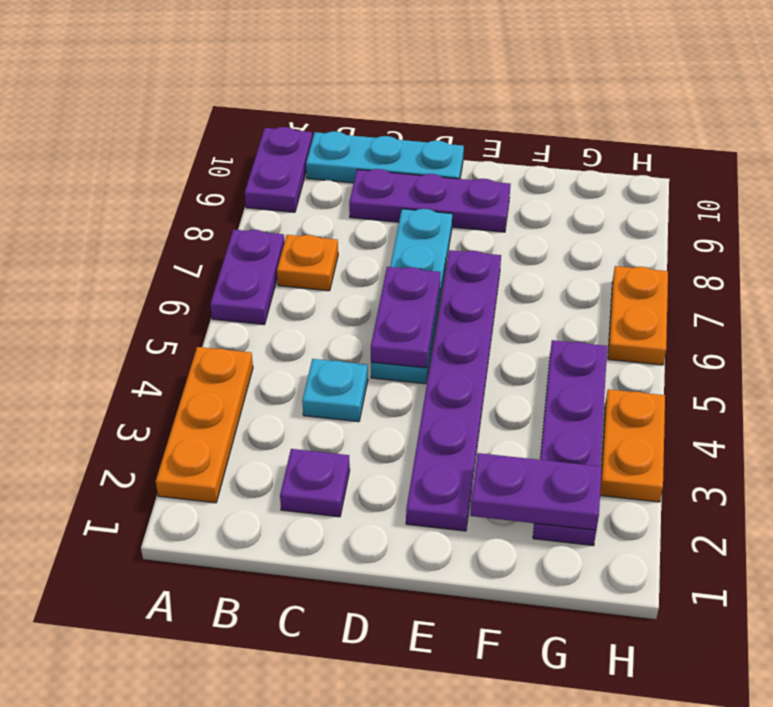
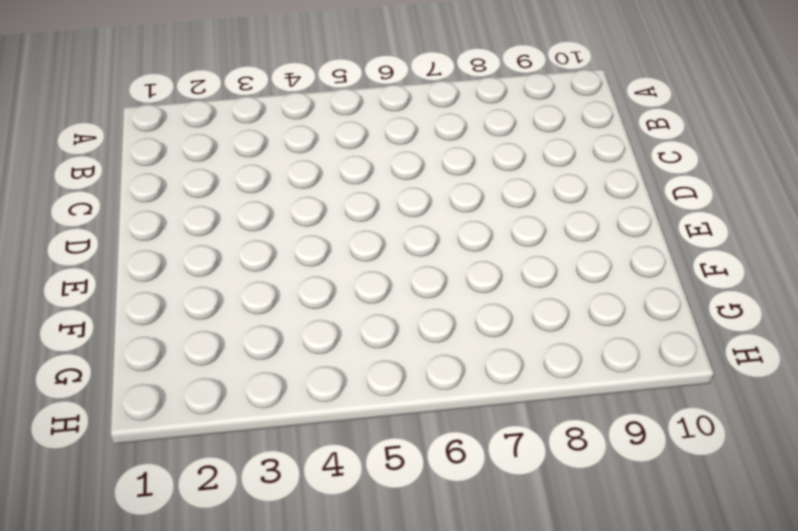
none -> orange 1x3 plate [156,347,253,503]
none -> purple 1x2 plate [210,230,284,325]
none -> purple 1x2 plate [245,127,312,212]

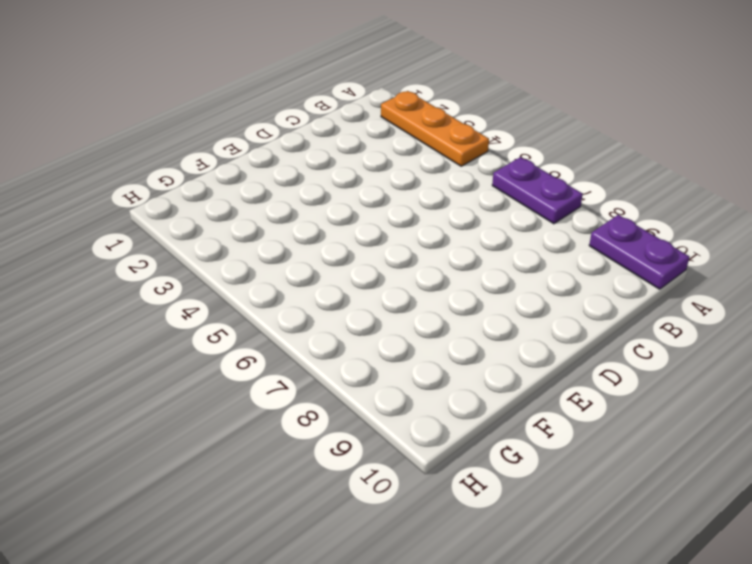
none -> orange 1x1 plate [277,235,338,291]
none -> cyan 1x3 plate [306,131,464,183]
none -> purple 1x1 plate [280,449,350,517]

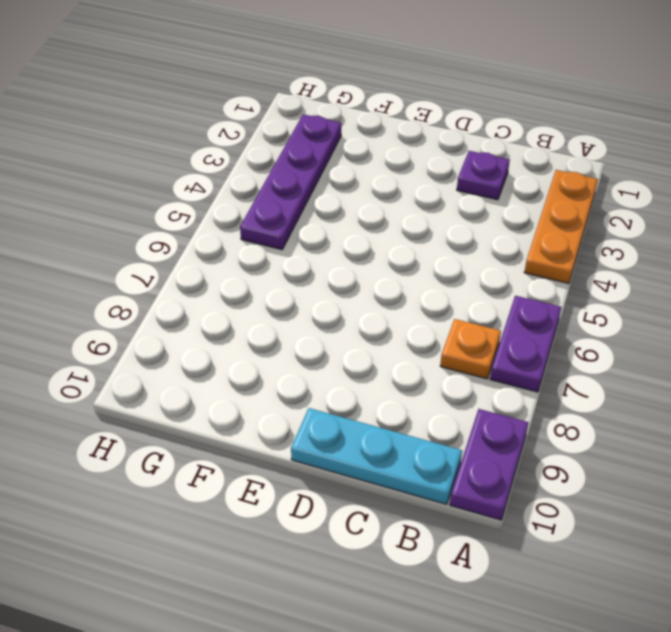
none -> cyan 1x1 plate [302,359,368,422]
none -> purple 1x3 plate [349,169,511,232]
none -> cyan 1x4 plate [371,209,452,384]

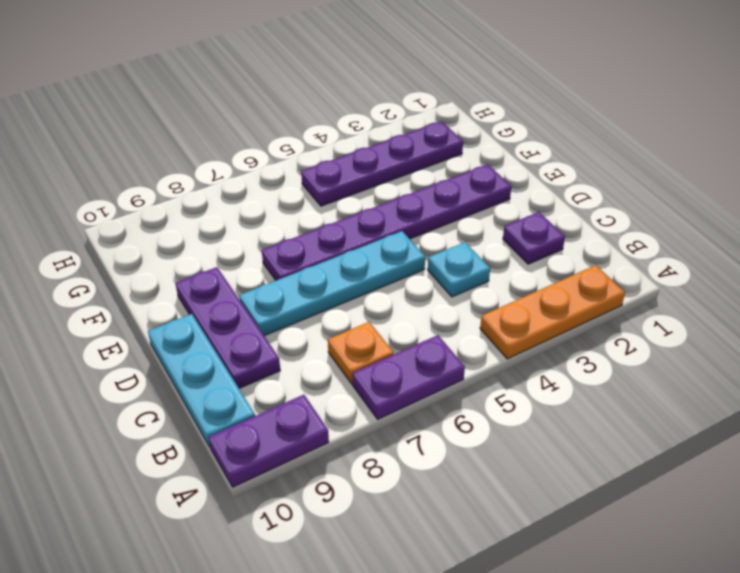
none -> orange 1x2 plate [600,389,665,502]
none -> orange 1x2 plate [608,266,668,365]
none -> purple 1x2 plate [371,267,441,368]

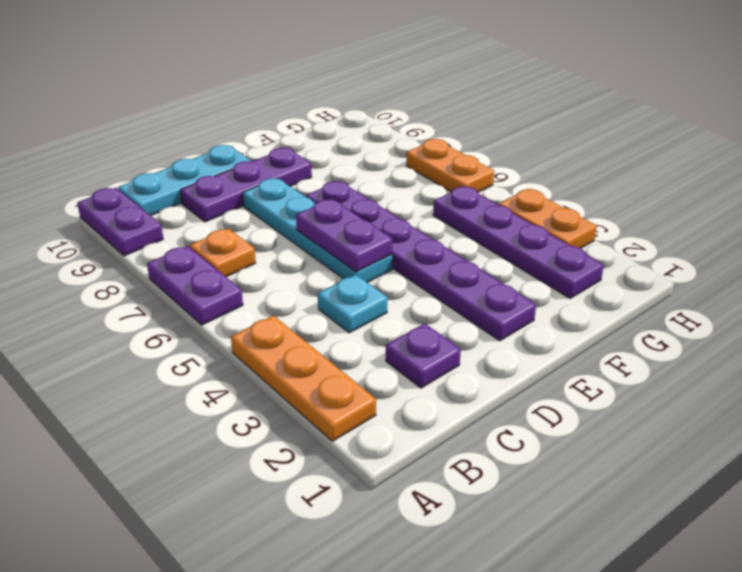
none -> purple 1x2 plate [470,453,602,530]

